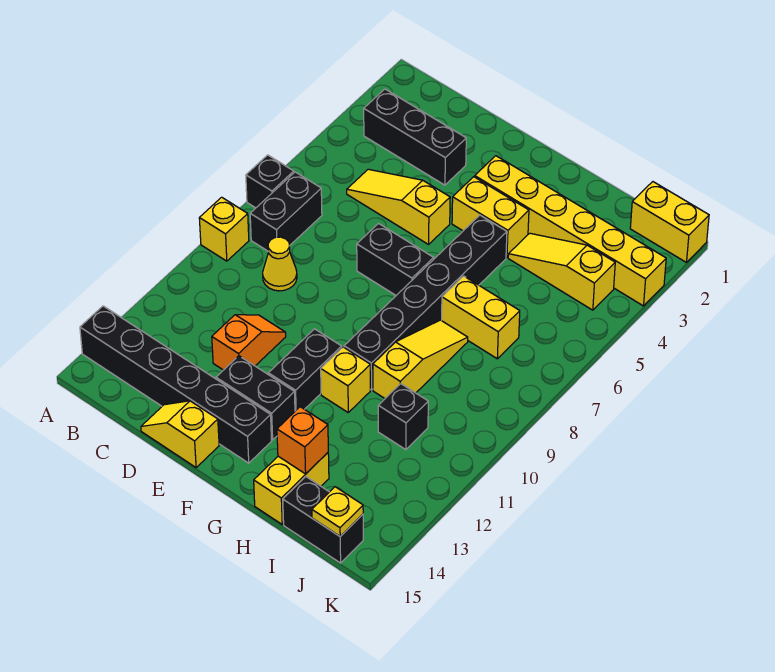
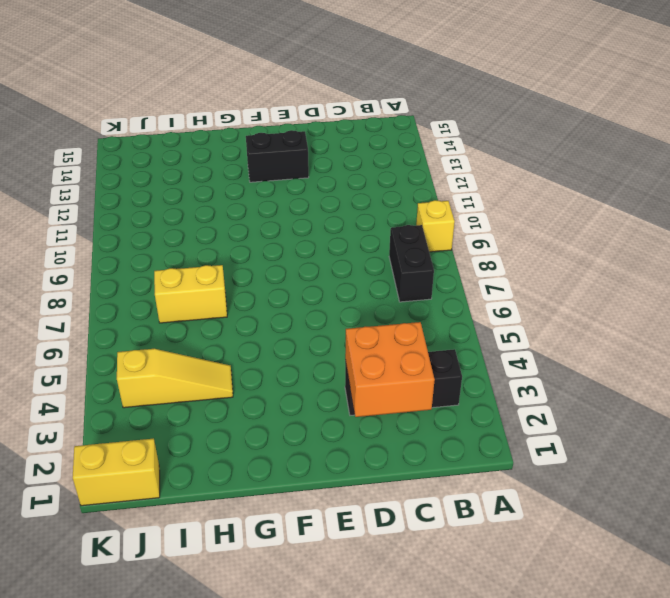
orange 2x2 brick [345,322,435,417] -> none
none -> black 1x1 brick [246,155,294,208]
none -> black 1x6 brick [80,306,272,463]
none -> yellow 1x3 slope [347,169,450,244]

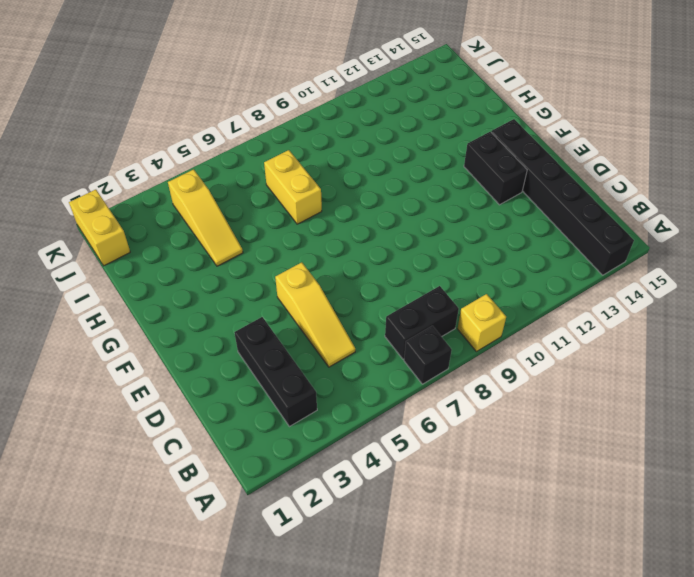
none -> yellow 1x1 cone [263,237,297,291]
none -> orange 1x2 slope [212,315,286,370]
none -> yellow 1x2 slope [141,401,219,467]

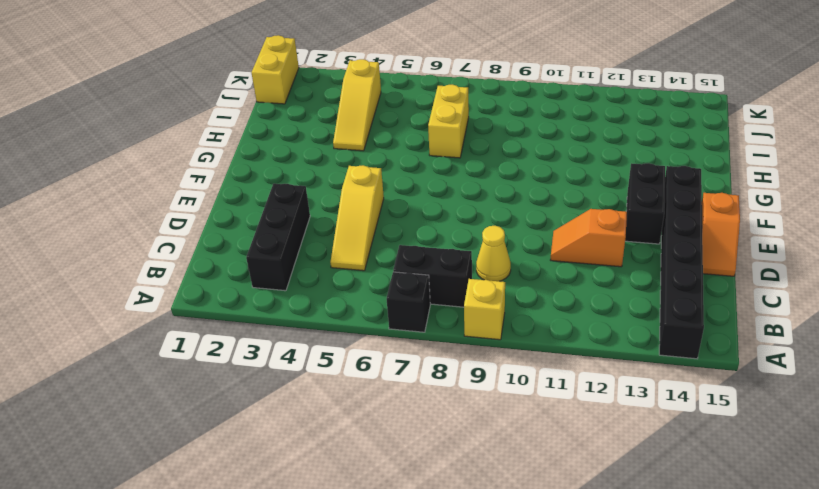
orange 1x2 slope [702,193,740,276] -> yellow 1x2 slope [141,401,219,467]
none -> black 1x2 brick [357,224,434,295]
none -> yellow 1x6 brick [475,156,666,306]
none -> yellow 1x2 brick [452,177,529,258]

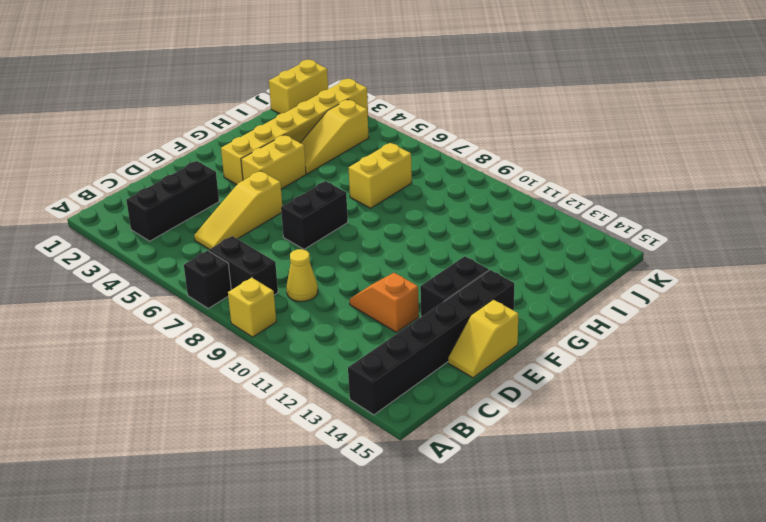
none -> black 1x2 brick [268,329,342,411]
none -> black 1x6 brick [344,215,507,390]
none -> yellow 1x1 brick [321,347,370,412]

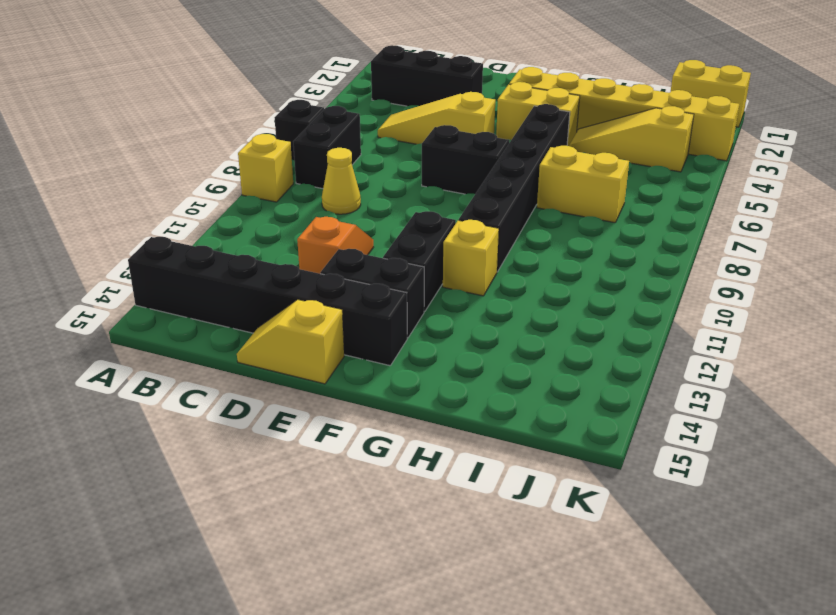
none -> yellow 1x3 slope [373,320,468,398]
none -> yellow 1x2 brick [254,453,329,524]
none -> black 1x1 brick [378,384,428,450]

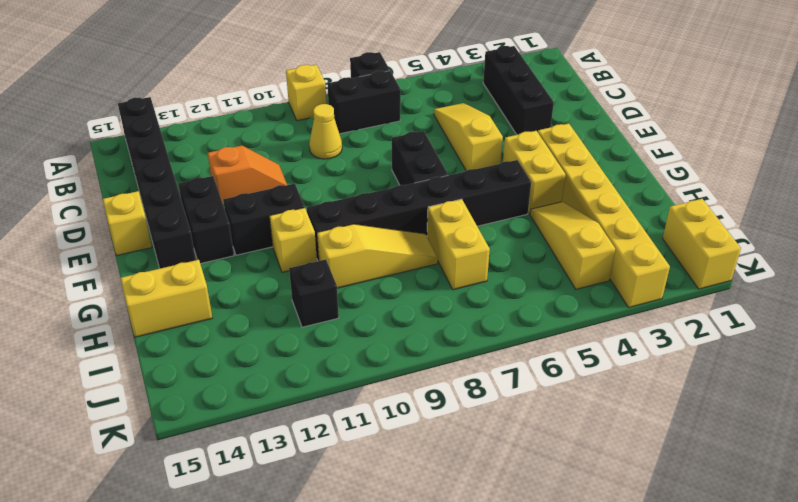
none -> black 1x2 brick [283,477,363,563]
none -> orange 1x1 brick [277,407,328,474]
none -> yellow 1x1 plate [312,487,363,536]

